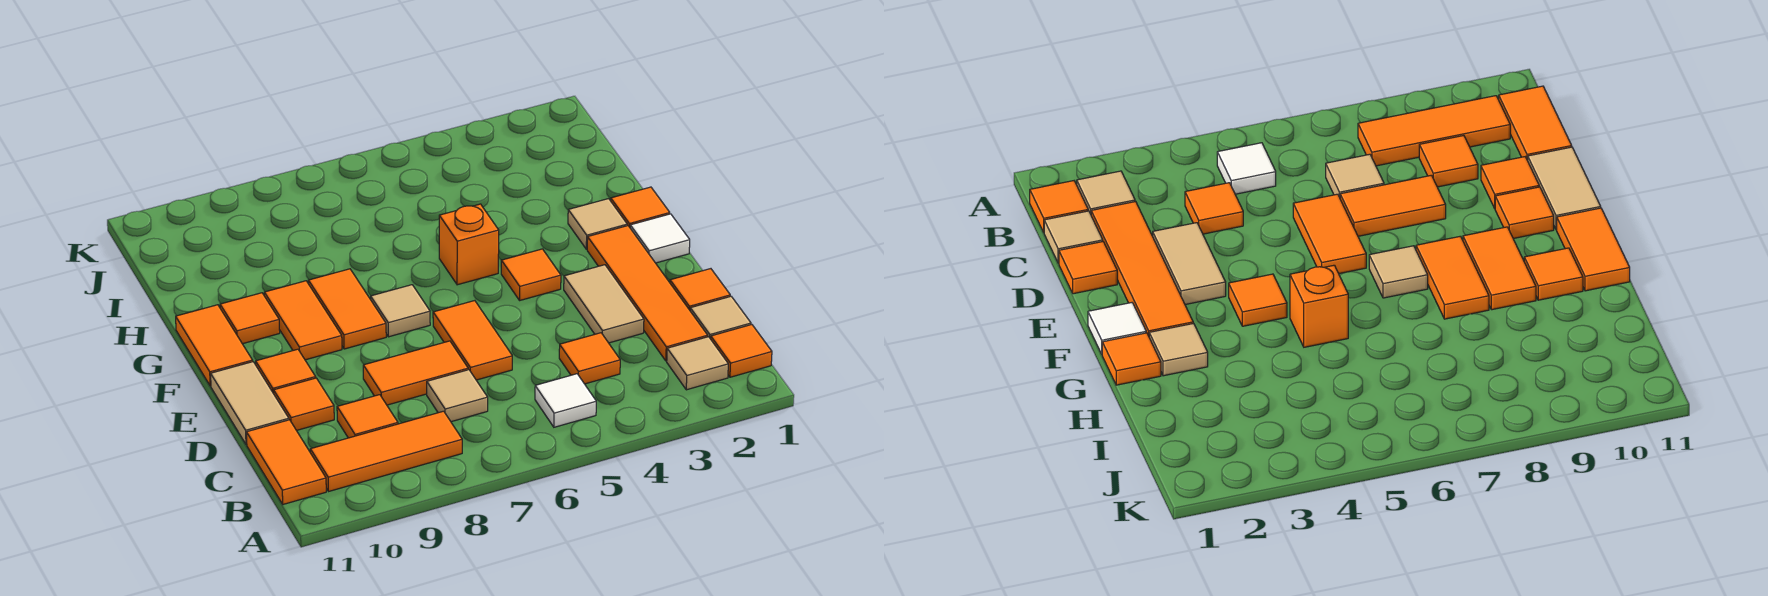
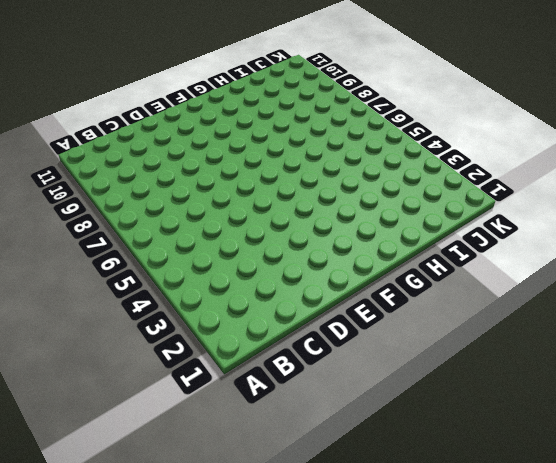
none -> orange 1x1 tile [711,325,772,377]
none -> tan 1x1 tile [667,337,728,390]
none -> white 1x1 tile [535,374,596,427]

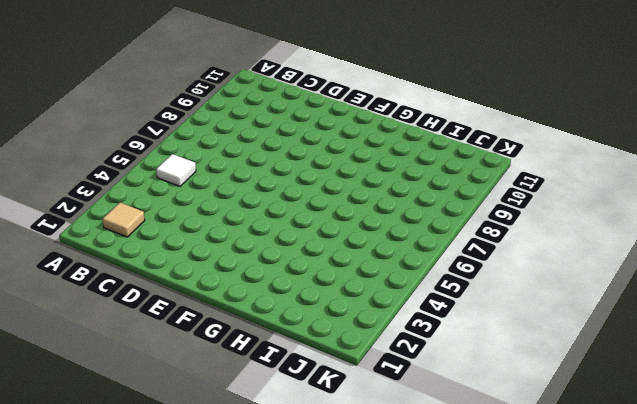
none -> orange 1x1 tile [711,325,772,377]
none -> orange 1x3 tile [310,411,462,491]
none -> orange 1x2 tile [246,420,326,504]

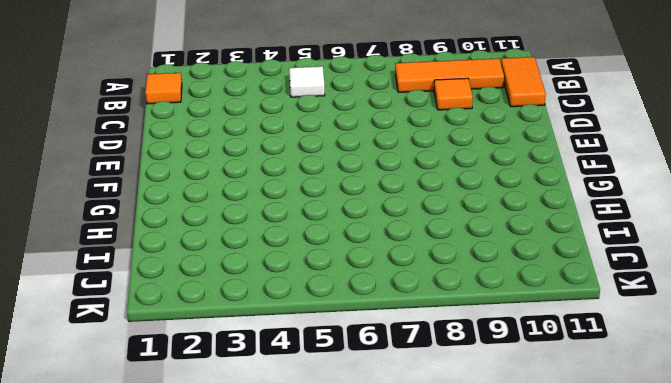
none -> tan 1x1 tile [667,337,728,390]
none -> tan 1x1 tile [690,296,751,339]
none -> orange 1x4 tile [587,226,708,361]

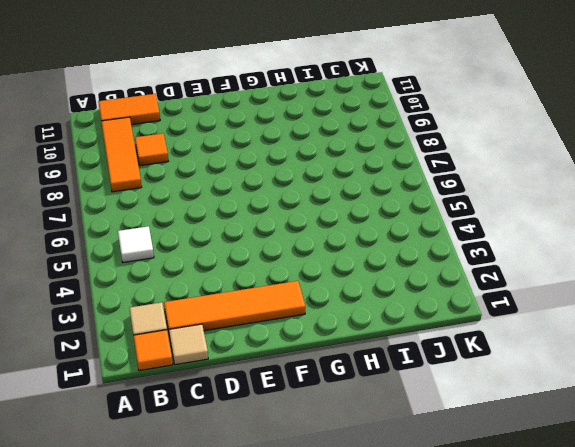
none -> orange 1x1 tile [559,333,620,384]
none -> tan 1x1 tile [427,370,488,422]
none -> orange 1x1 tile [670,269,730,310]

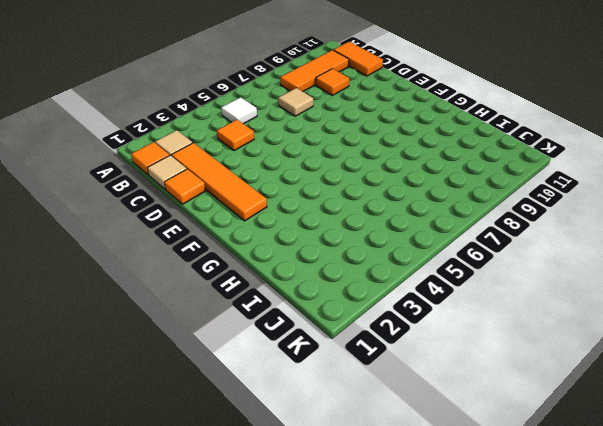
none -> tan 1x2 tile [564,265,644,343]
none -> orange 1x2 tile [433,301,512,380]
none -> orange 1x2 tile [363,341,468,405]

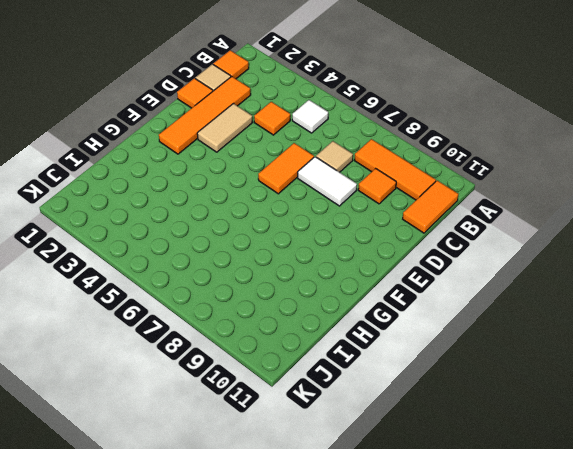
white 1x2 tile [298,157,357,206] -> orange 1x2 tile [363,341,468,405]
none -> tan 1x1 tile [667,337,728,390]
none -> orange 1x1 tile [274,378,334,430]
none -> tan 1x2 tile [211,362,289,445]

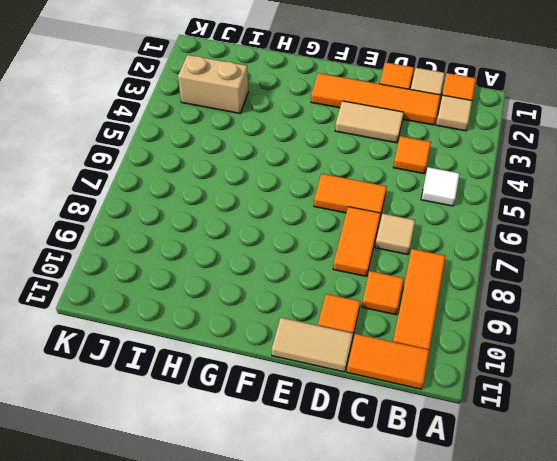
tan 1x2 brick [178,55,248,113] -> none
none -> orange 1x1 tile [256,349,316,394]
none -> white 1x1 tile [630,214,690,263]
none -> orange 1x1 tile [501,249,561,300]

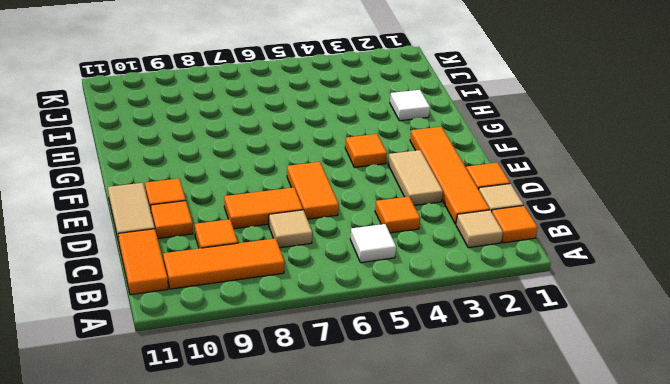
white 1x1 tile [390,90,430,121] -> white 1x1 tile moved to [630,214,690,263]
none -> tan 1x1 tile [371,285,430,337]
none -> orange 1x2 tile [308,269,386,349]
none -> orange 1x2 tile [264,281,342,360]

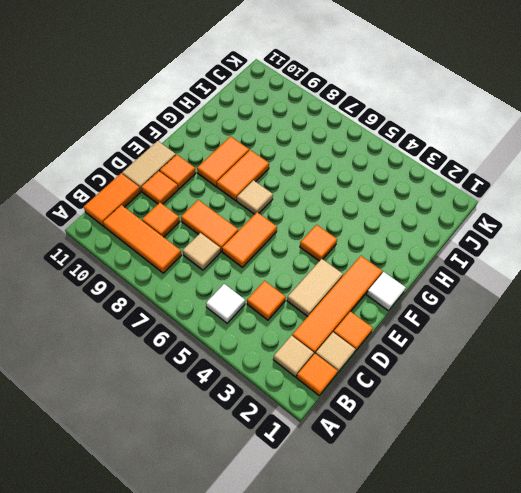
none -> orange 1x2 tile [176,305,253,386]
none -> orange 1x1 tile [611,187,670,227]
none -> tan 1x1 tile [568,199,627,249]

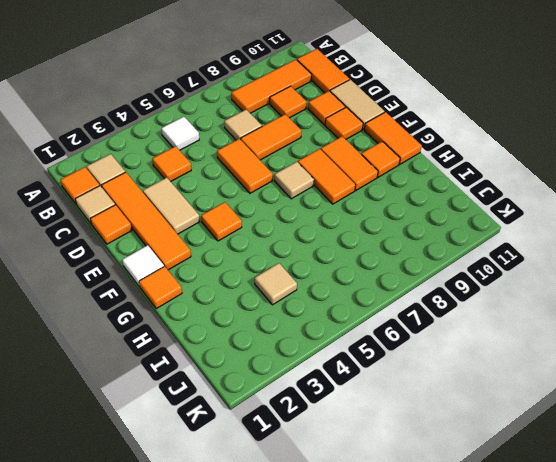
tan 1x1 tile [255,263,297,305] -> tan 1x1 tile moved to [568,199,627,249]
none -> orange 1x1 brick [439,204,499,285]

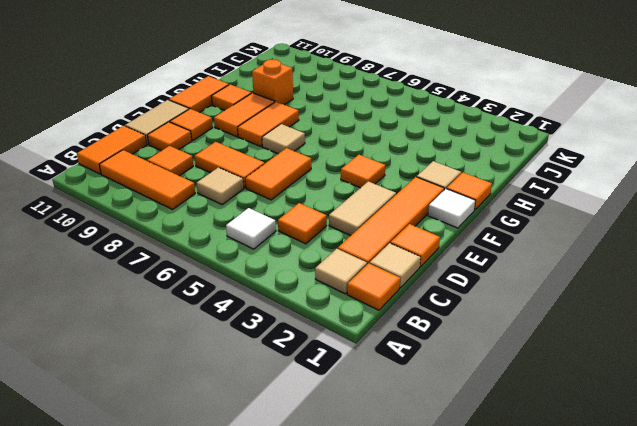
orange 1x1 brick [252,60,293,105] -> orange 1x1 brick moved to [439,204,499,285]

